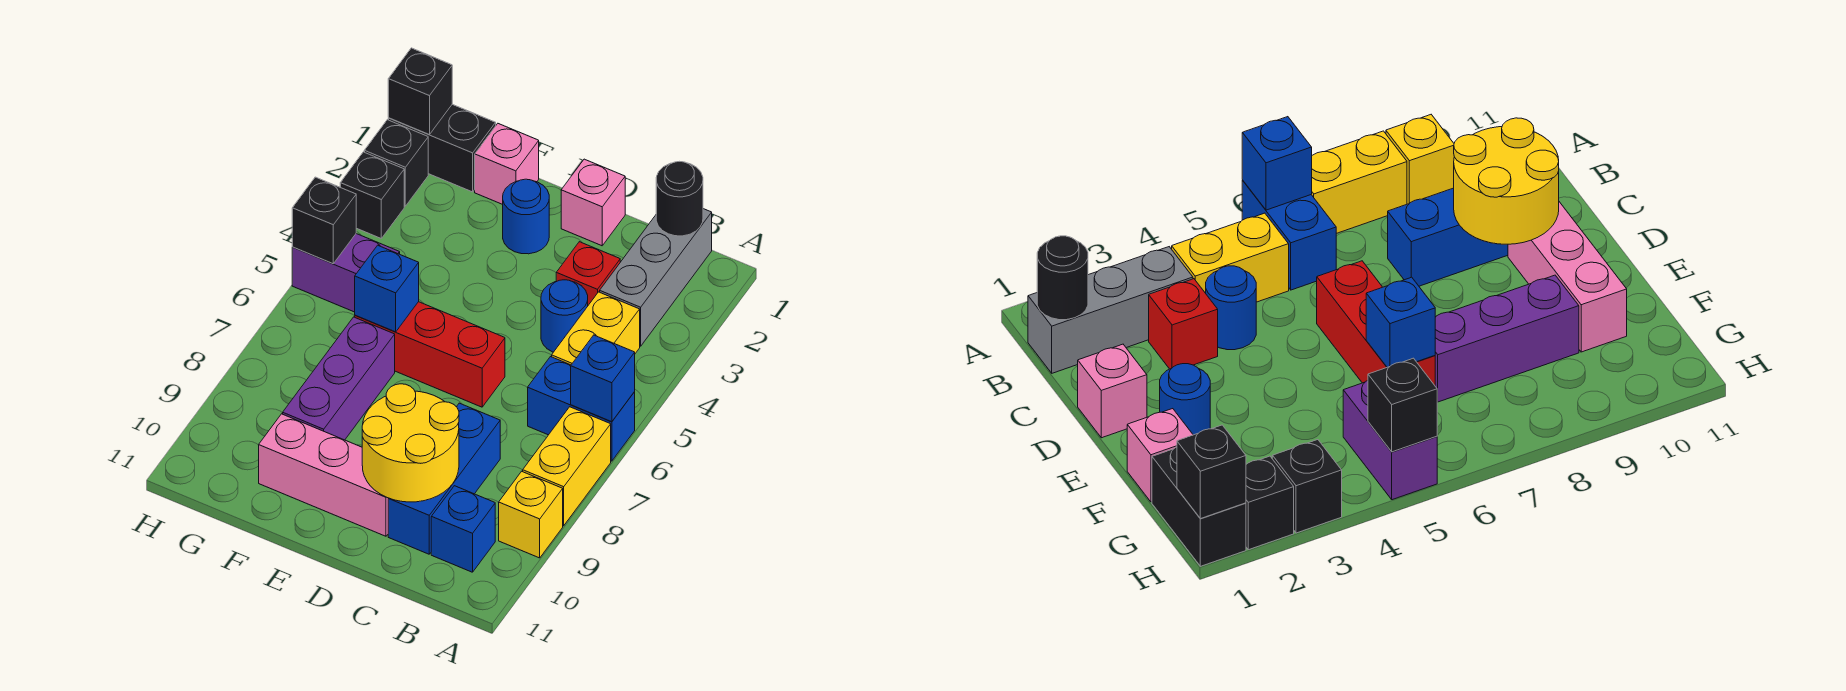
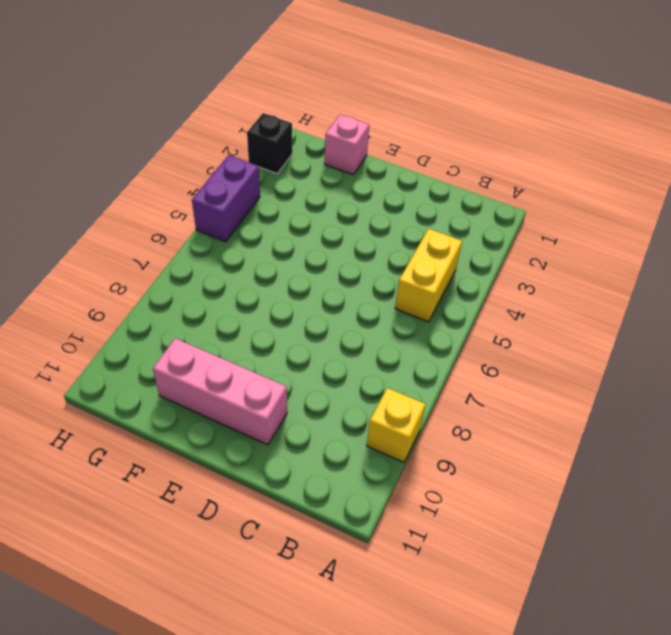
purple 1x2 brick [192,155,260,242] -> purple 1x2 brick turned to [292,234,400,312]
none -> blue 1x2 brick [528,357,635,461]
none -> yellow 1x2 brick [523,407,611,526]
none -> grey 1x3 brick [600,209,712,346]

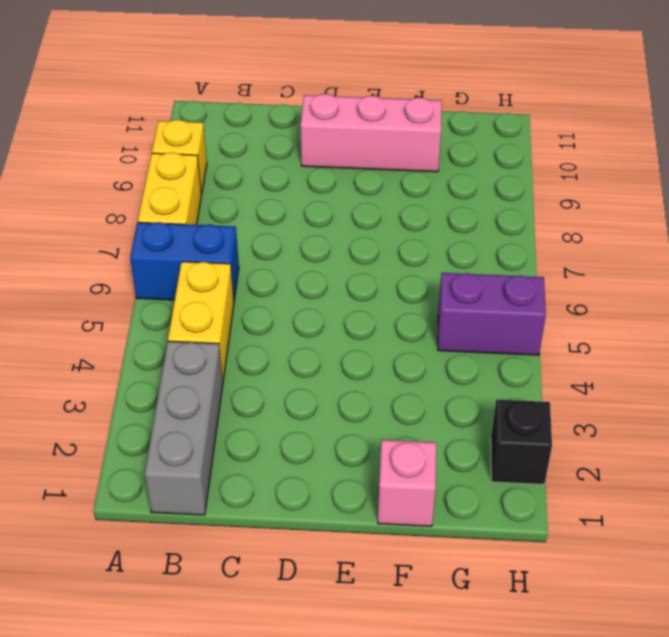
none -> blue 1x1 brick [431,486,495,572]
none -> red 1x1 brick [556,242,620,305]
none -> blue 1x1 round brick [541,280,588,352]

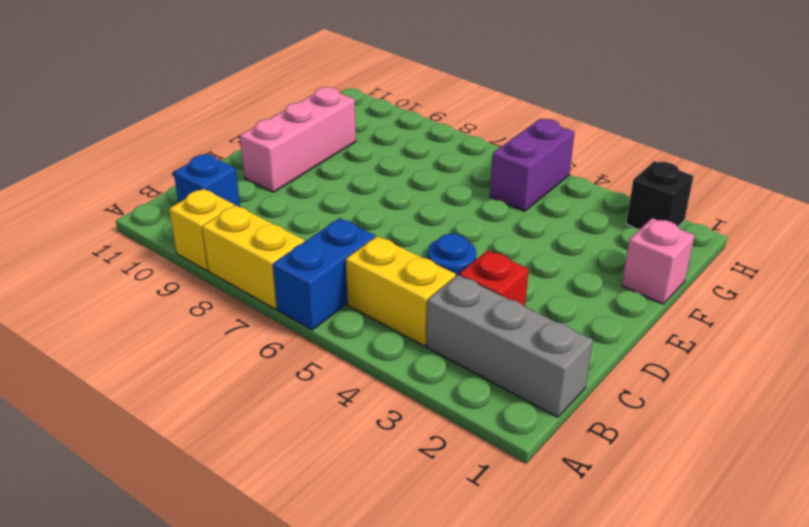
none -> blue 1x3 brick [388,403,500,554]
none -> pink 1x1 brick [561,159,625,246]
none -> red 1x3 brick [355,302,505,407]

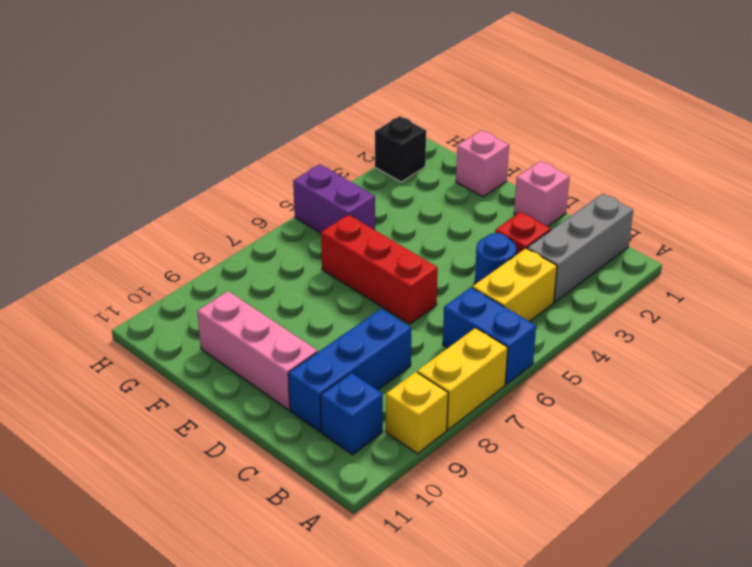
none -> blue 1x1 round brick [503,179,549,254]
none -> purple 1x3 brick [283,317,395,440]
none -> black 1x2 brick [388,104,496,192]

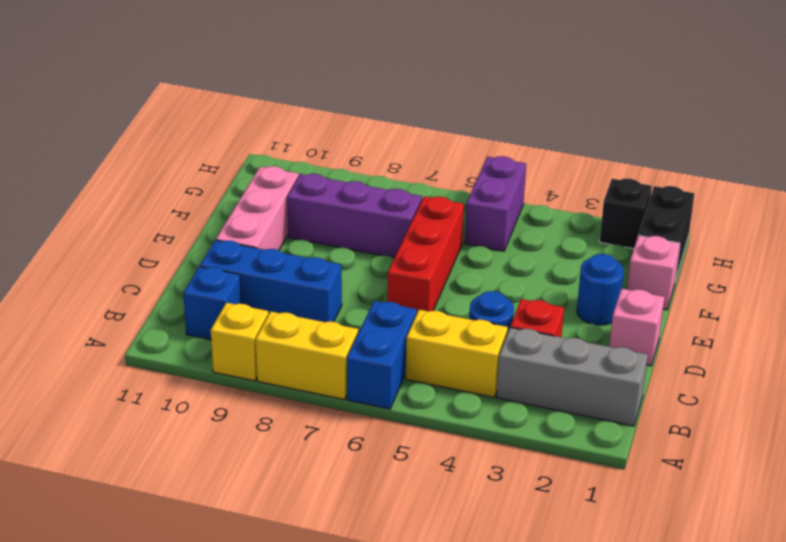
none -> black 1x1 brick [340,152,404,238]
none -> blue 1x1 brick [571,335,635,422]
none -> black 1x1 round brick [656,161,703,236]

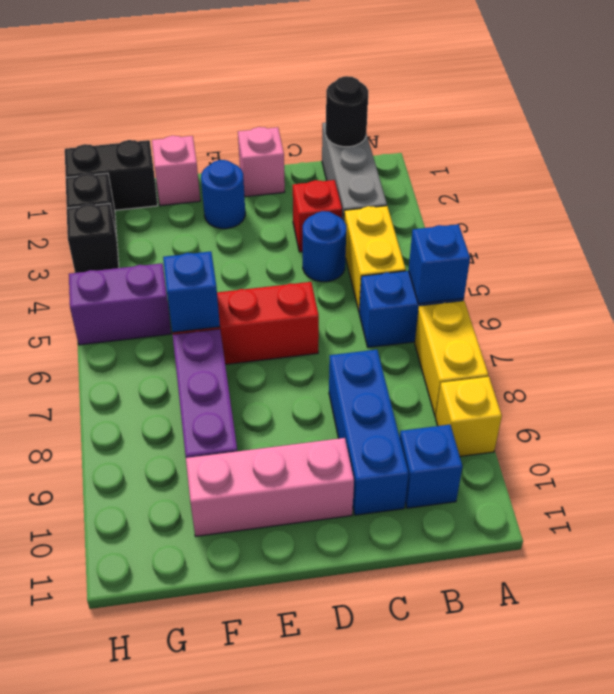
none -> yellow 2x2 round brick [362,384,459,502]
none -> black 1x1 brick [388,48,452,135]
none -> black 1x1 brick [292,177,356,264]

